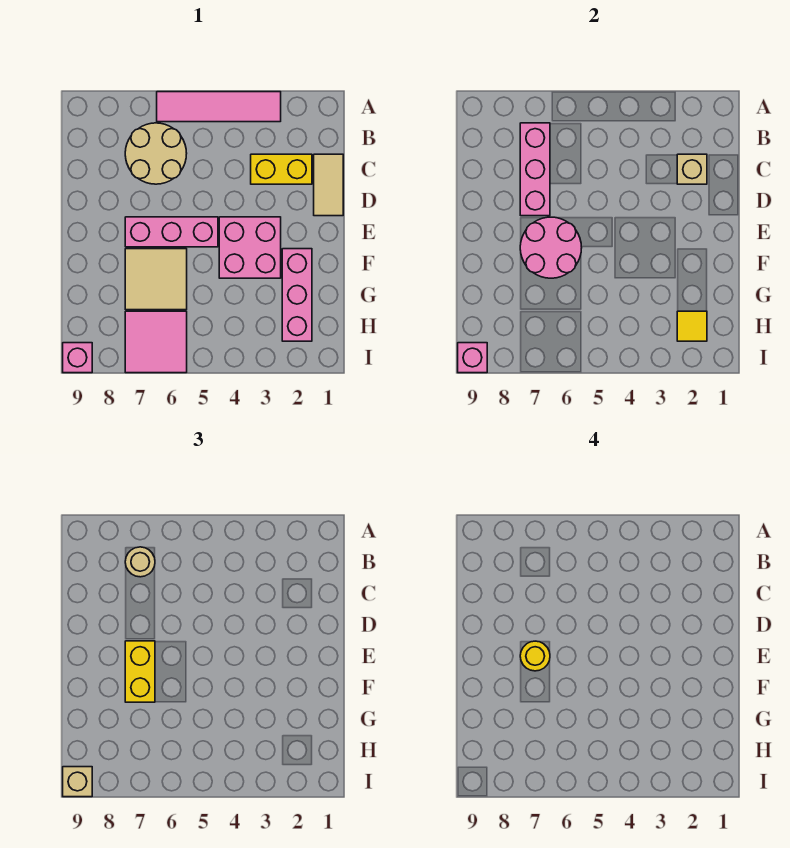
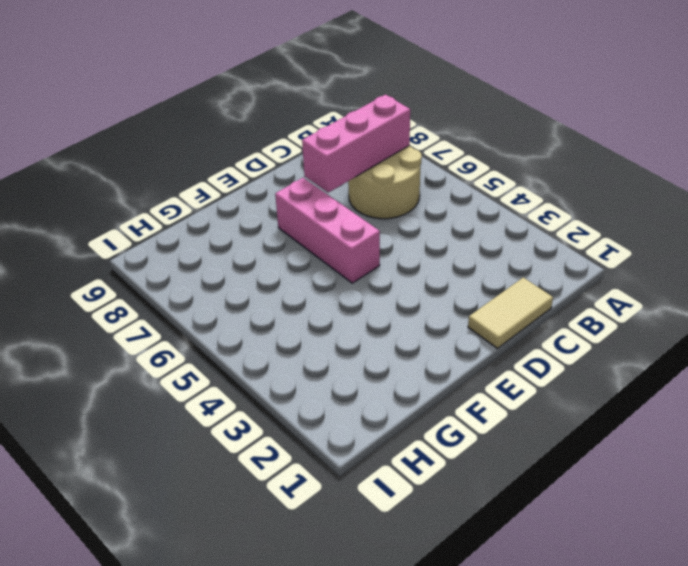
none -> pink 1x4 tile [157,92,281,122]
none -> yellow 1x2 brick [251,154,312,184]
none -> pink 2x2 brick [219,217,281,278]

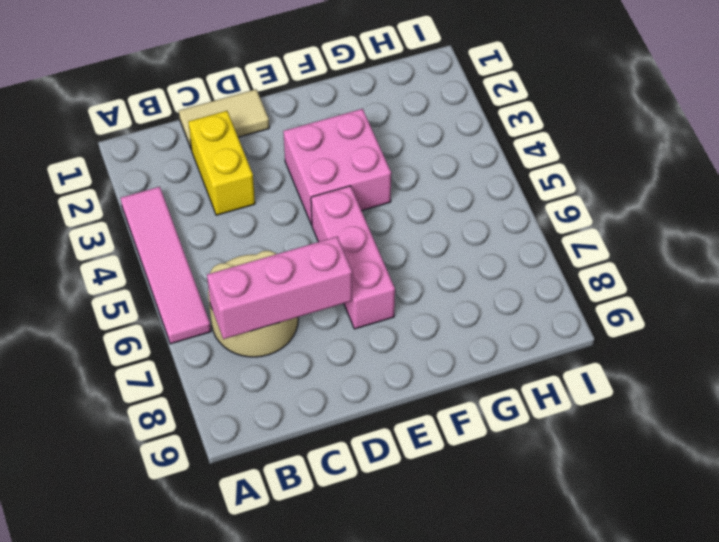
none -> pink 1x3 brick [282,249,312,341]
none -> tan 2x2 tile [125,249,187,310]
none -> pink 2x2 tile [125,311,187,373]

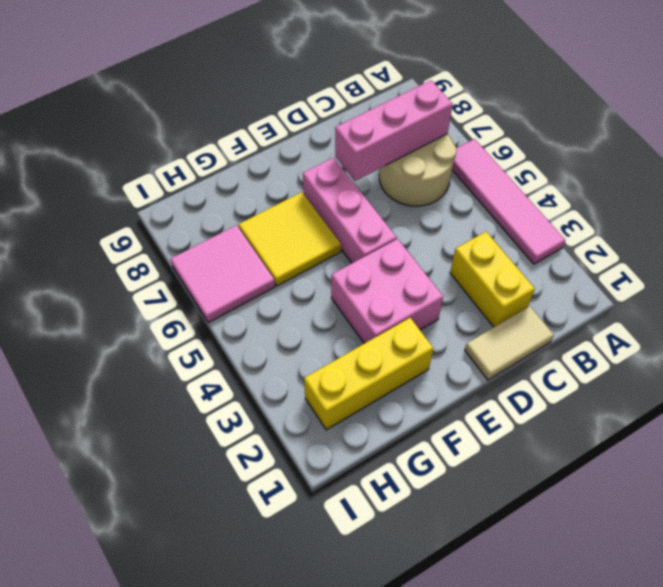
yellow 1x3 brick [304,318,433,430] -> pink 1x3 brick [282,249,312,341]
yellow 2x2 tile [238,192,341,286] -> tan 2x2 tile [125,249,187,310]
none -> pink 1x1 brick [63,343,92,373]
none -> tan 1x1 brick [677,154,707,184]
none -> pink 2x2 round brick [520,217,582,278]

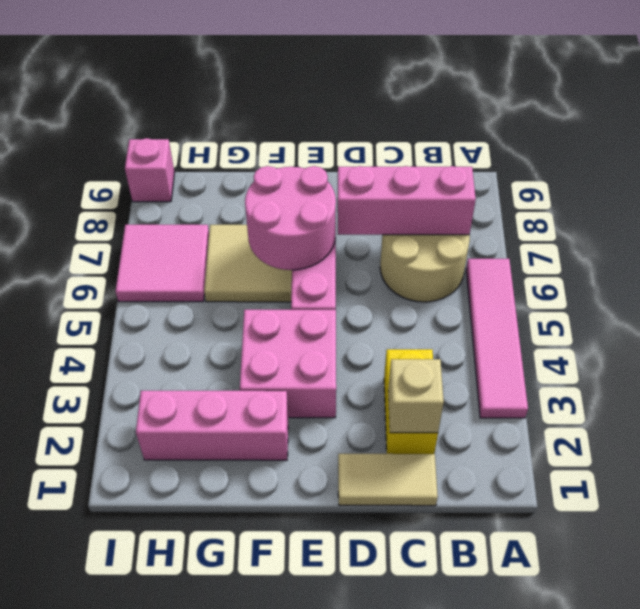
none -> yellow 1x1 tile [677,311,707,341]
none -> pink 1x1 brick [458,343,487,373]
none -> tan 1x1 round brick [125,547,155,577]

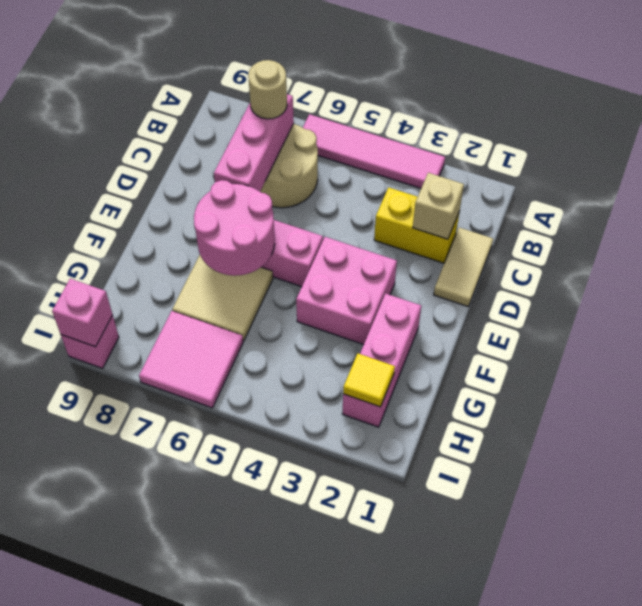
none -> yellow 1x2 brick [125,641,155,702]
none -> tan 1x1 brick [63,767,92,797]
none -> yellow 1x1 round brick [520,641,550,671]

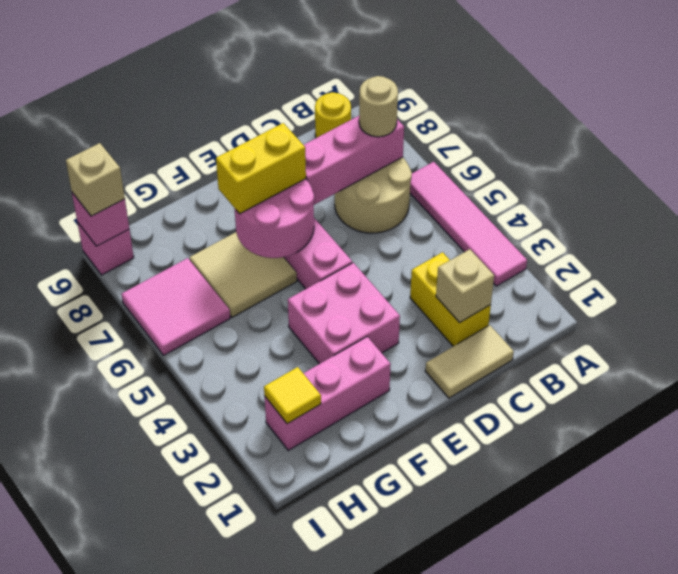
yellow 1x1 round brick [315,92,351,138] -> yellow 1x1 round brick moved to [520,641,550,671]

